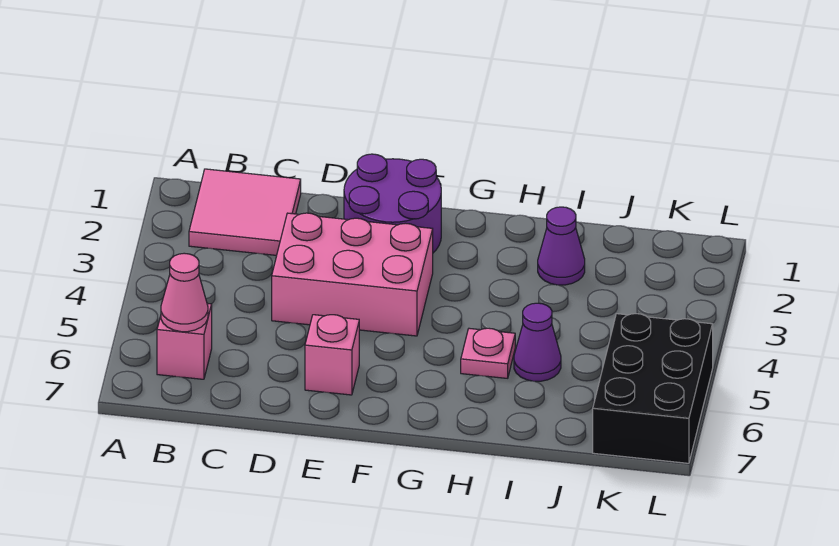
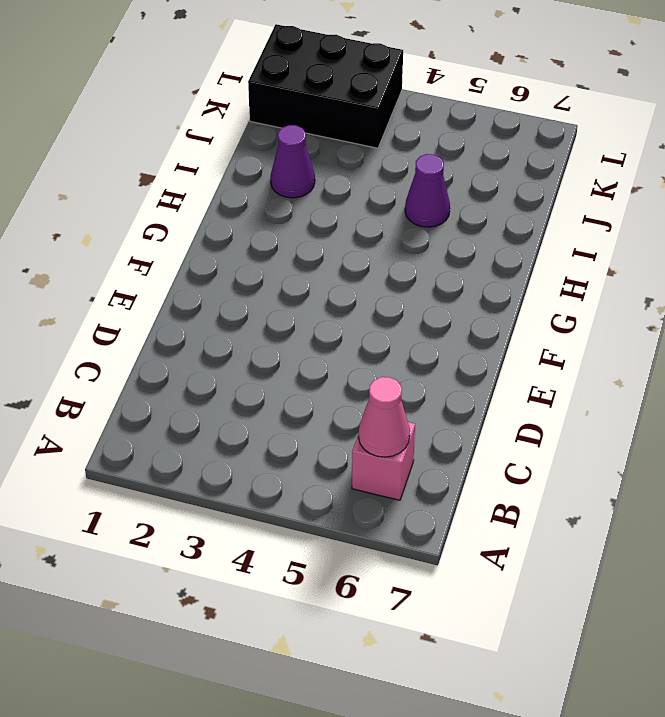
black 2x3 brick [248,24,403,148] -> black 2x3 brick moved to [593,314,713,463]
none -> pink 2x2 tile [189,169,301,255]
none -> pink 2x3 brick [272,213,433,336]

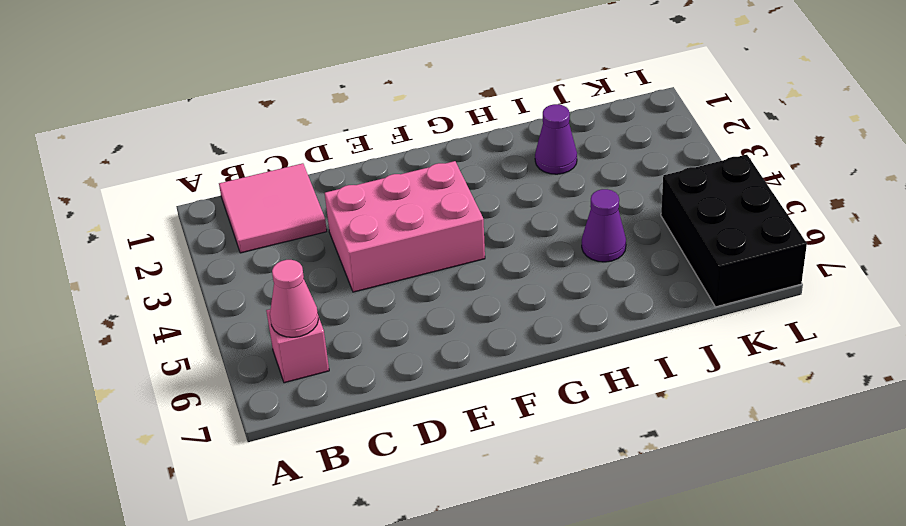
none -> purple 2x2 round brick [344,154,441,253]
none -> pink 1x1 brick [305,315,359,395]

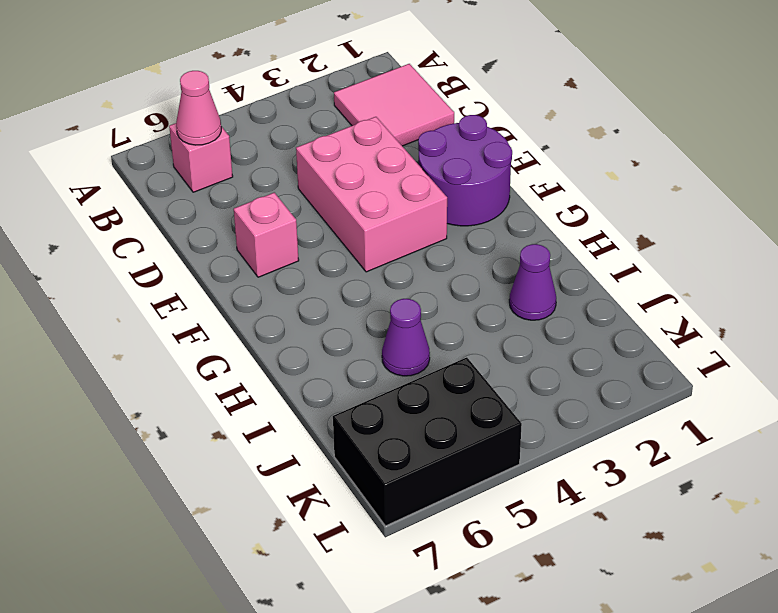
none -> pink 1x1 plate [461,328,515,378]

